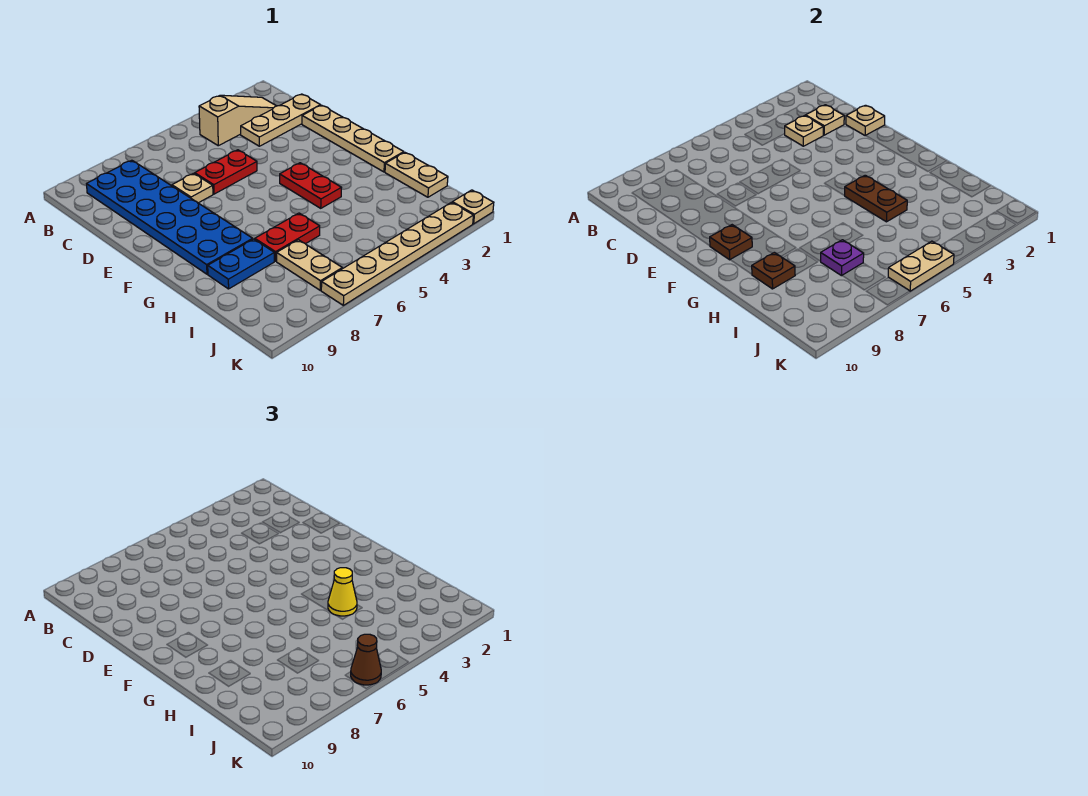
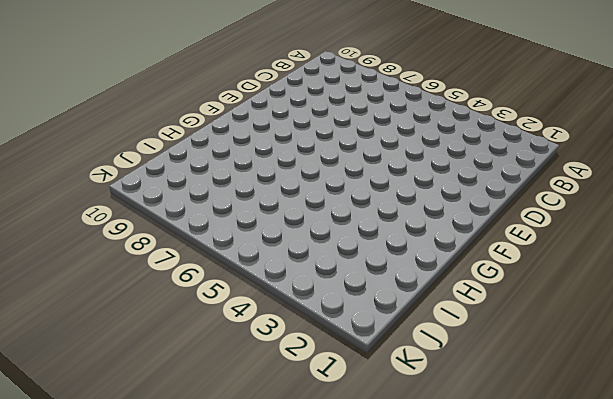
none -> tan 1x3 slope [199,95,276,146]
none -> blue 2x6 plate [87,160,253,274]
none -> tan 1x3 plate [241,94,321,146]

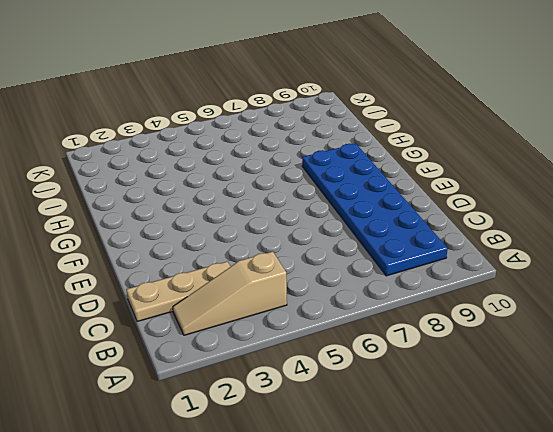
none -> tan 1x4 plate [302,105,404,172]
none -> red 1x2 plate [195,150,257,194]
none -> tan 1x1 plate [172,173,213,203]

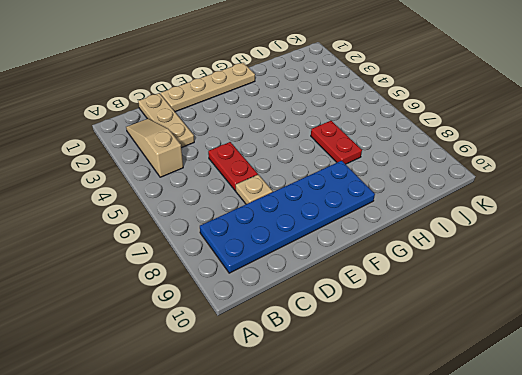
none -> red 1x2 plate [280,163,341,208]
none -> tan 1x2 plate [385,152,448,197]
none -> blue 1x2 plate [208,239,274,289]

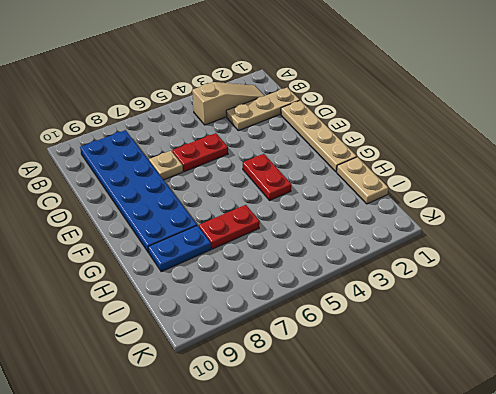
none -> tan 1x2 plate [277,240,342,290]
none -> tan 1x1 plate [452,190,494,224]
none -> tan 1x6 plate [321,202,473,305]

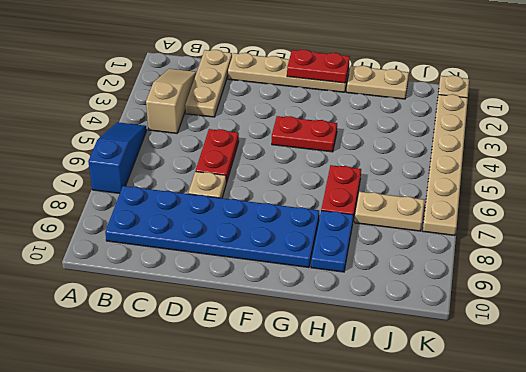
blue 1x3 slope [88,122,147,194] -> none
red 1x2 plate [287,50,350,83] -> none
none -> tan 1x1 plate [806,105,844,135]
none -> tan 1x1 plate [785,116,823,146]
none -> tan 1x1 plate [846,105,885,136]

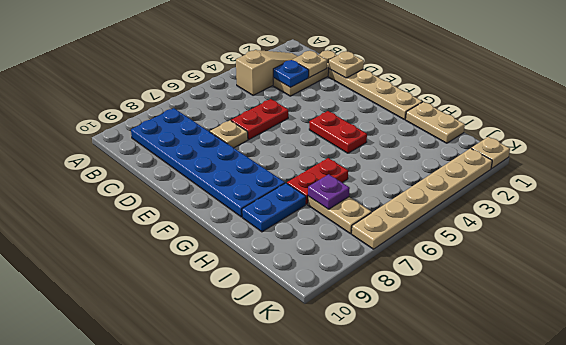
blue 1x1 plate [273,60,309,87] -> tan 1x1 plate [785,116,823,146]
none -> brown 1x1 plate [710,225,752,260]
none -> brown 1x2 plate [845,175,907,222]
none -> brown 1x1 plate [752,252,795,289]

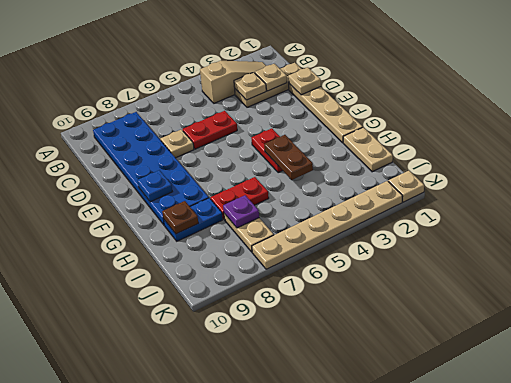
blue 1x1 plate [137,170,172,202] -> brown 1x1 plate [710,225,752,260]
none -> tan 1x2 plate [888,241,954,291]
none -> yellow 1x1 cone [328,568,357,616]
none -> brown 1x1 cone [351,634,381,685]

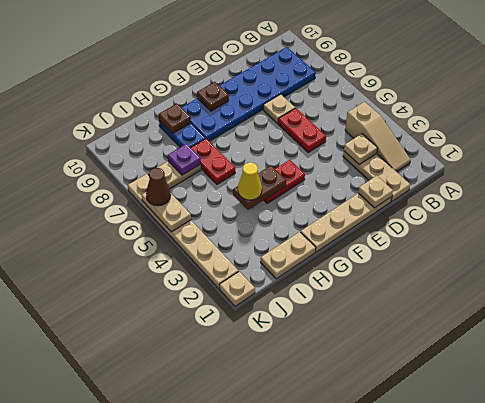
none -> tan 1x1 plate [806,105,844,135]

